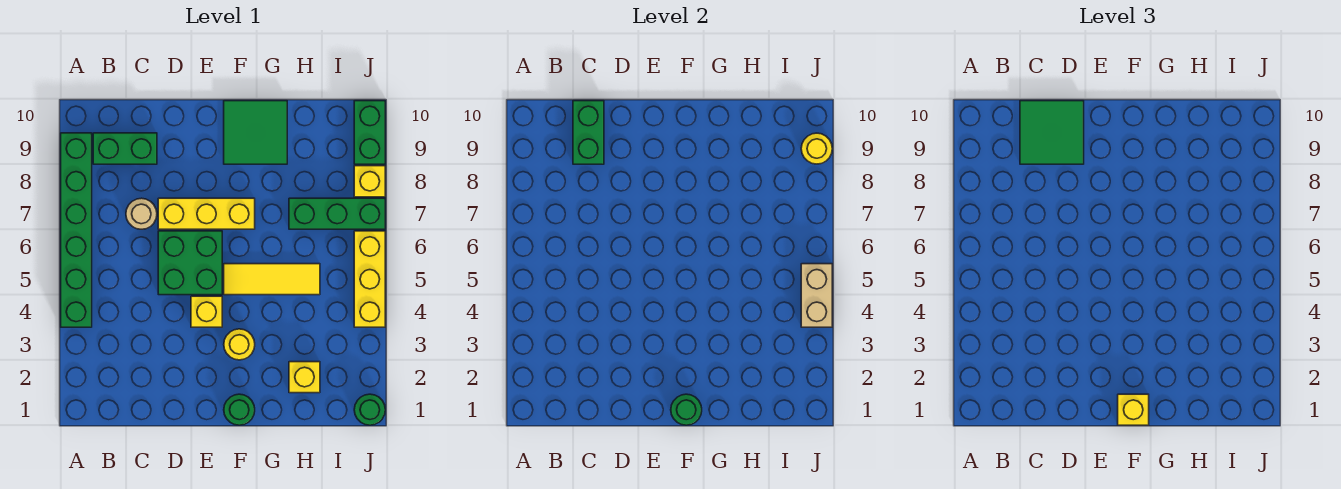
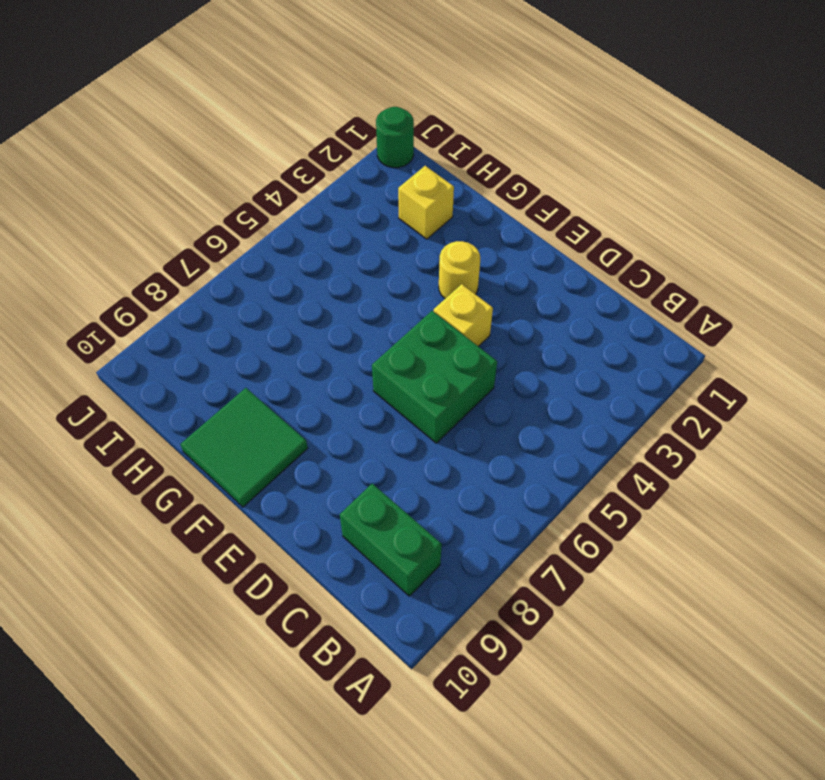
none -> green 1x6 brick [61,133,92,327]
none -> tan 1x1 round brick [126,198,157,229]
none -> yellow 1x3 brick [158,198,255,229]

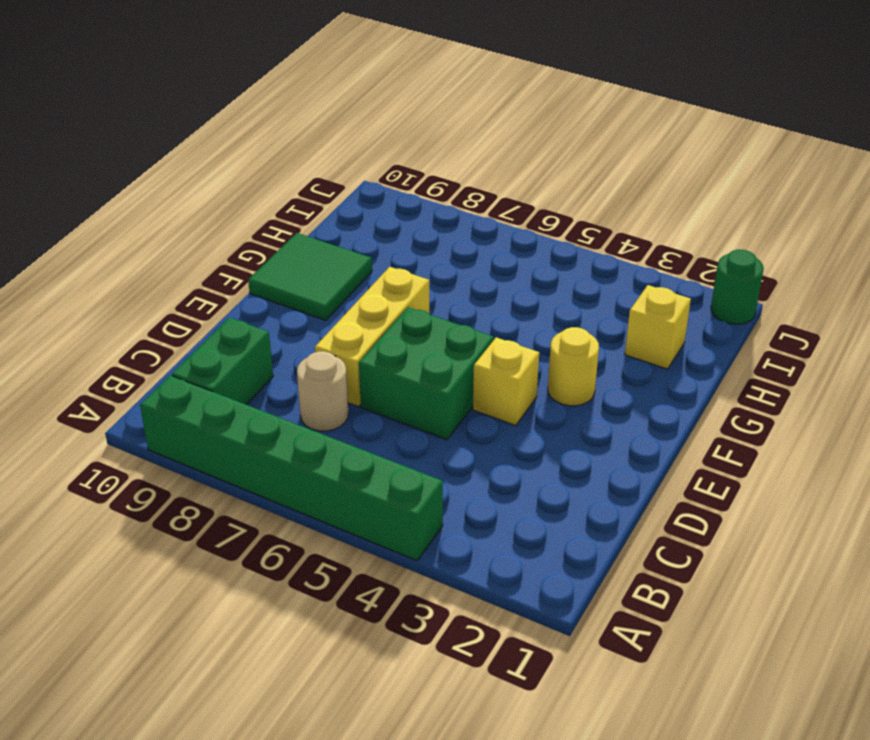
none -> green 1x1 round brick [224,394,255,425]
none -> yellow 1x3 tile [224,264,320,295]
none -> green 1x3 brick [289,198,385,229]

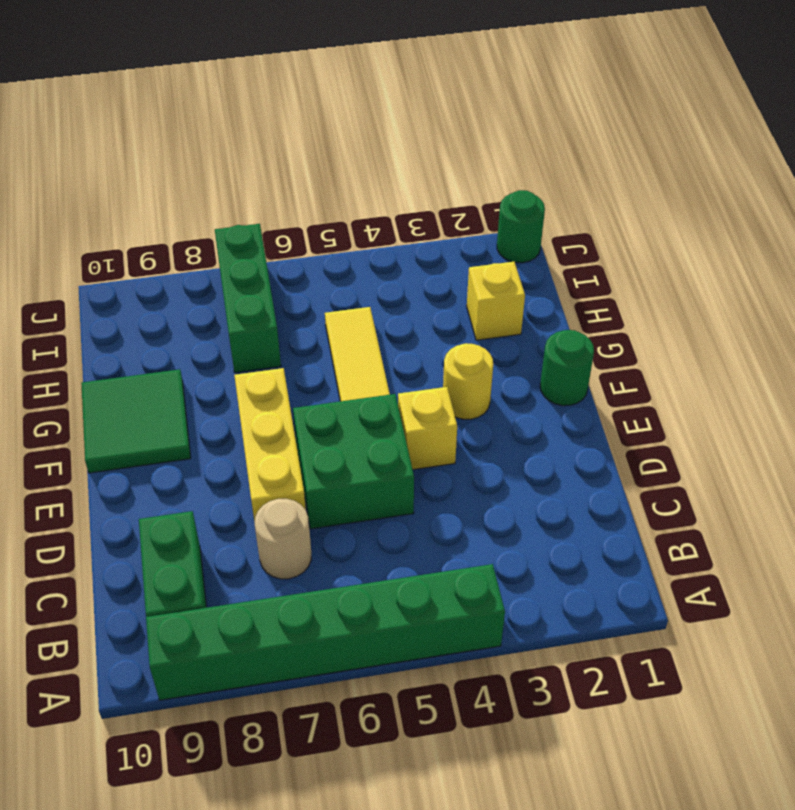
none -> yellow 1x3 brick [354,231,385,327]
none -> yellow 1x1 brick [354,166,385,197]
none -> green 1x2 brick [354,101,385,164]

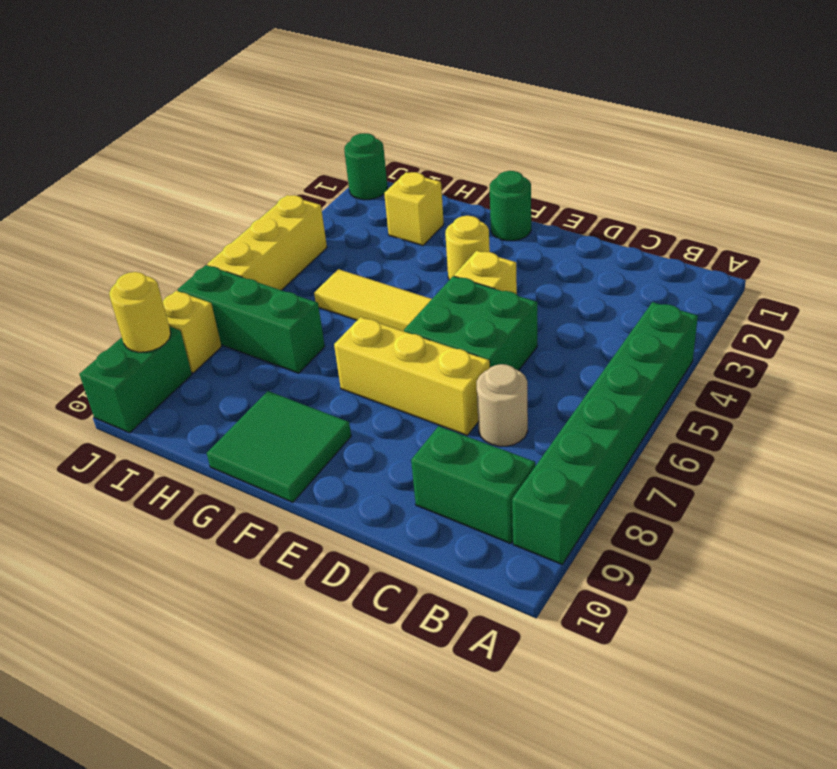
none -> green 1x2 brick [573,101,604,164]
none -> green 1x1 round brick [671,394,702,425]
none -> tan 1x2 brick [801,264,832,327]

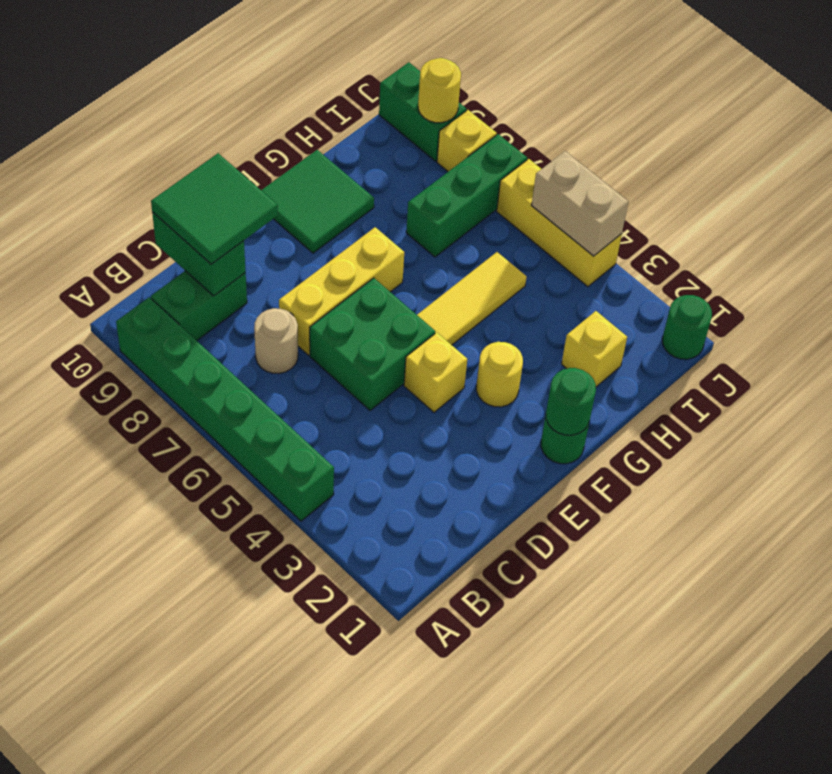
none -> yellow 1x1 brick [1118,394,1149,425]

